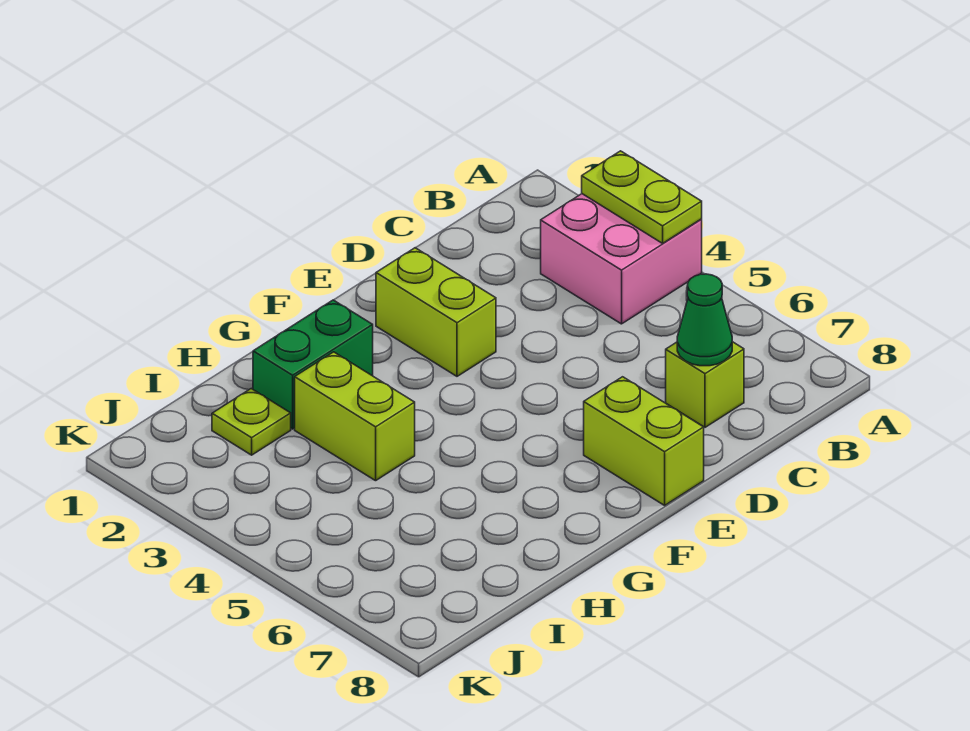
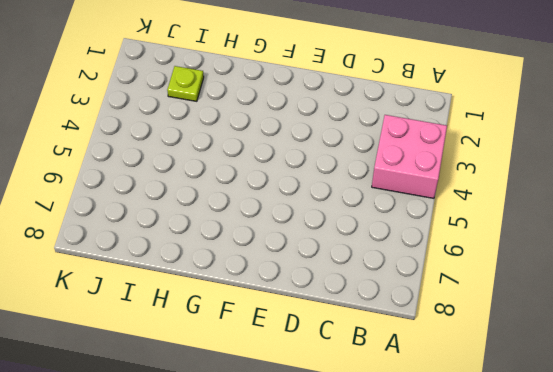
none -> lime 1x1 brick [666,342,744,427]
none -> lime 1x2 brick [376,248,496,376]

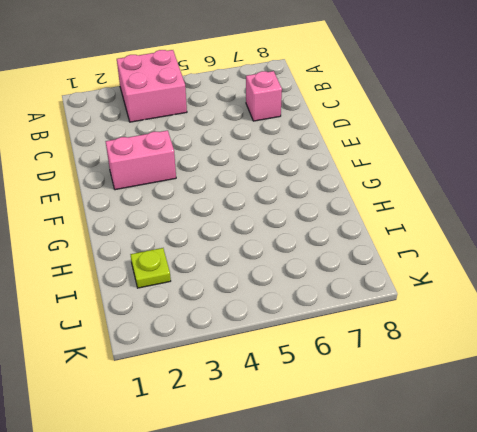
pink 1x1 brick [246,71,282,121] -> lime 1x1 brick [666,342,744,427]
pink 1x2 brick [106,130,176,190] -> lime 1x2 brick [376,248,496,376]
none -> lime 1x2 brick [584,377,704,505]
none -> green 1x2 brick [253,300,373,429]

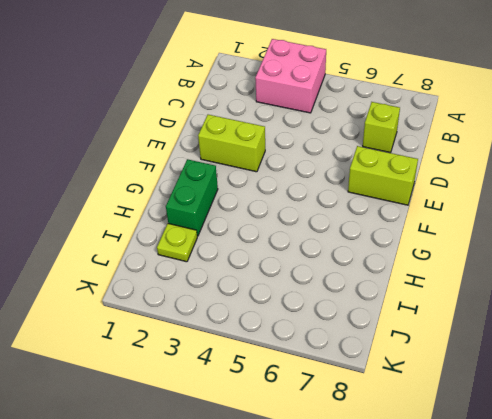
none -> lime 1x2 brick [295,352,415,481]
none -> lime 1x2 plate [582,151,702,243]

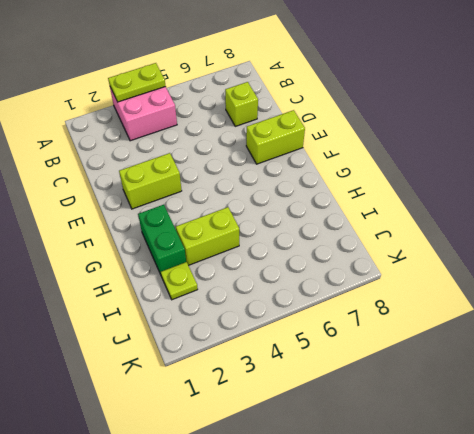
none -> green 1x1 cone [677,274,732,366]

